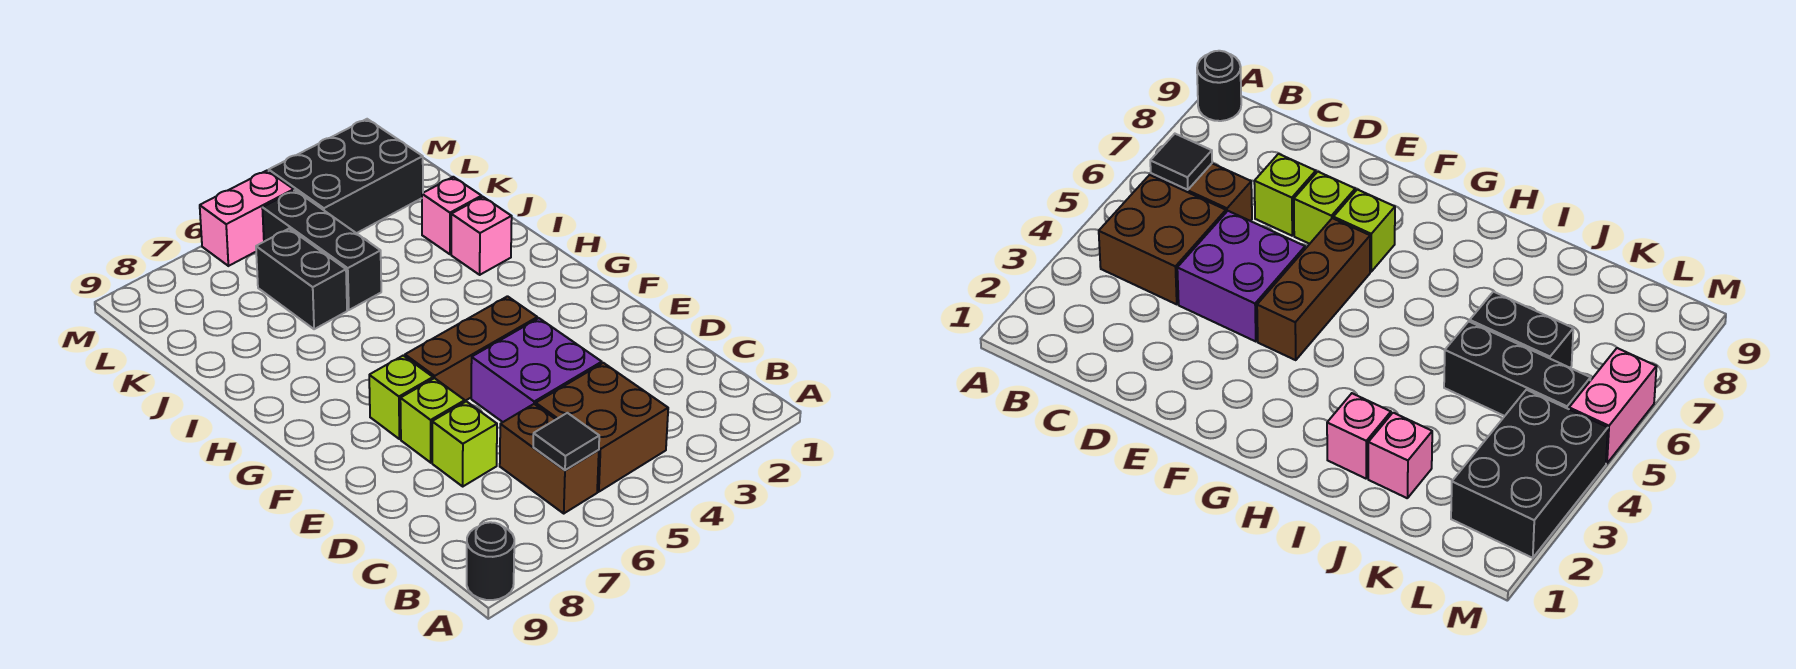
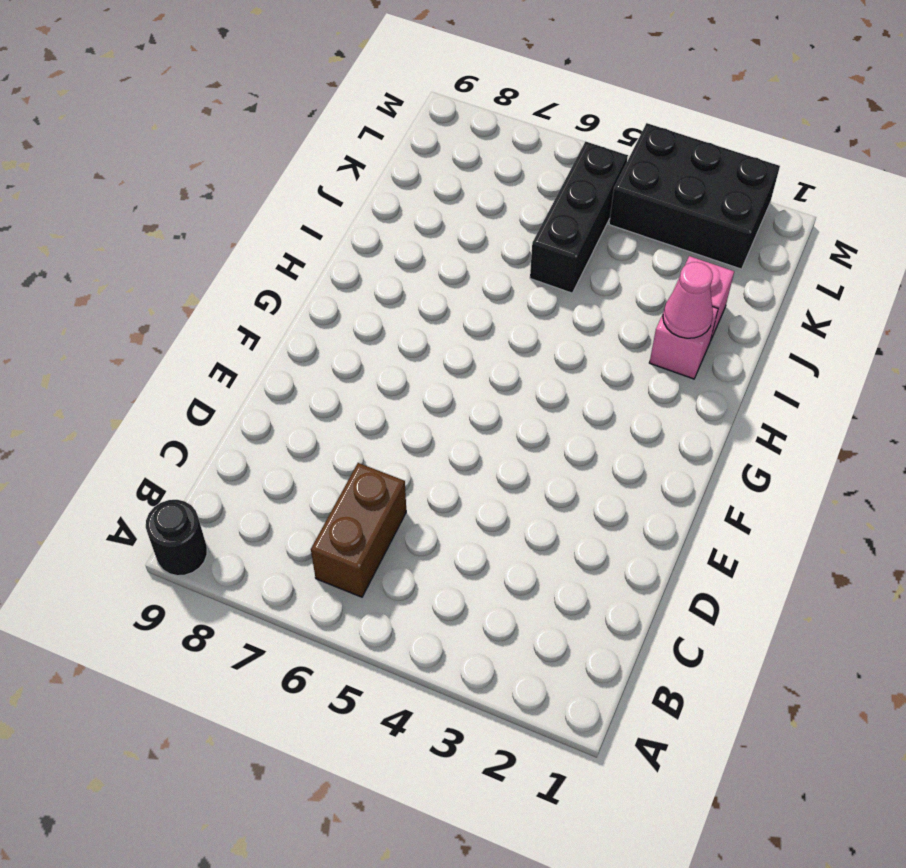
pink 1x1 cone [663,262,713,338] -> none
none -> brown 2x2 brick [536,363,668,492]
none -> purple 2x2 brick [471,318,602,422]
none -> lime 1x1 brick [432,401,497,486]

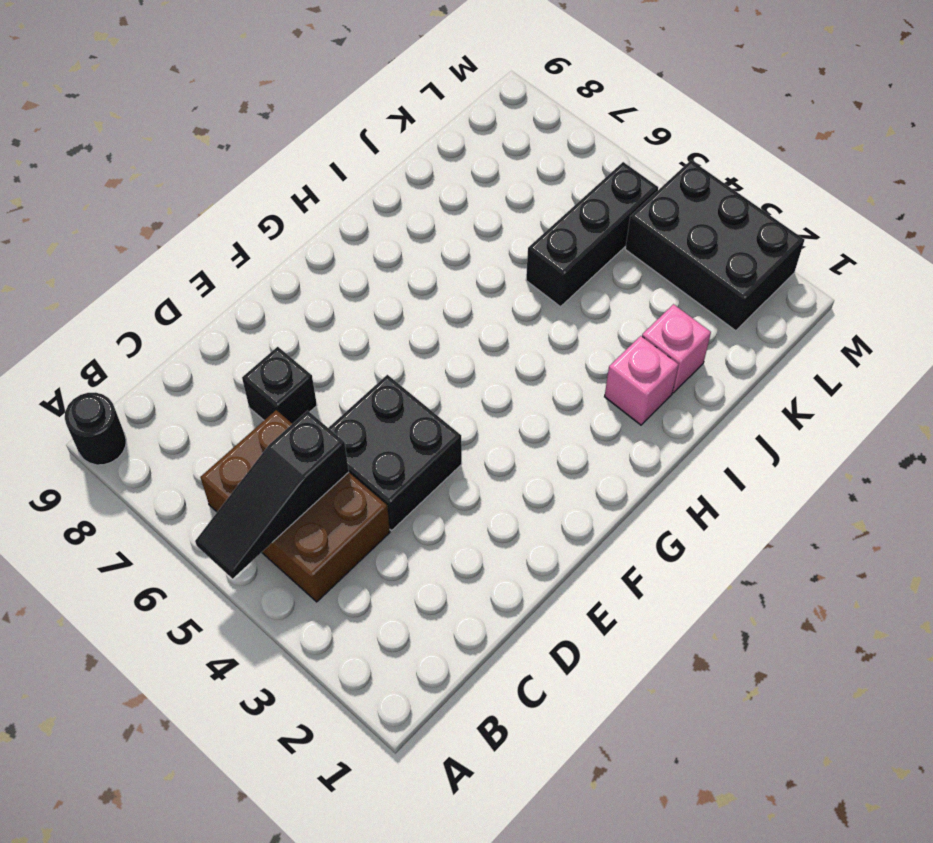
black 1x3 slope [195,411,349,579] -> none
black 2x2 brick [329,375,462,530] -> purple 2x2 brick [471,318,602,422]
black 1x1 brick [242,347,317,424] -> lime 1x1 brick [432,401,497,486]
none -> lime 1x1 brick [400,378,465,463]
none -> brown 1x3 brick [405,296,537,401]
none -> lime 1x1 brick [369,356,433,439]

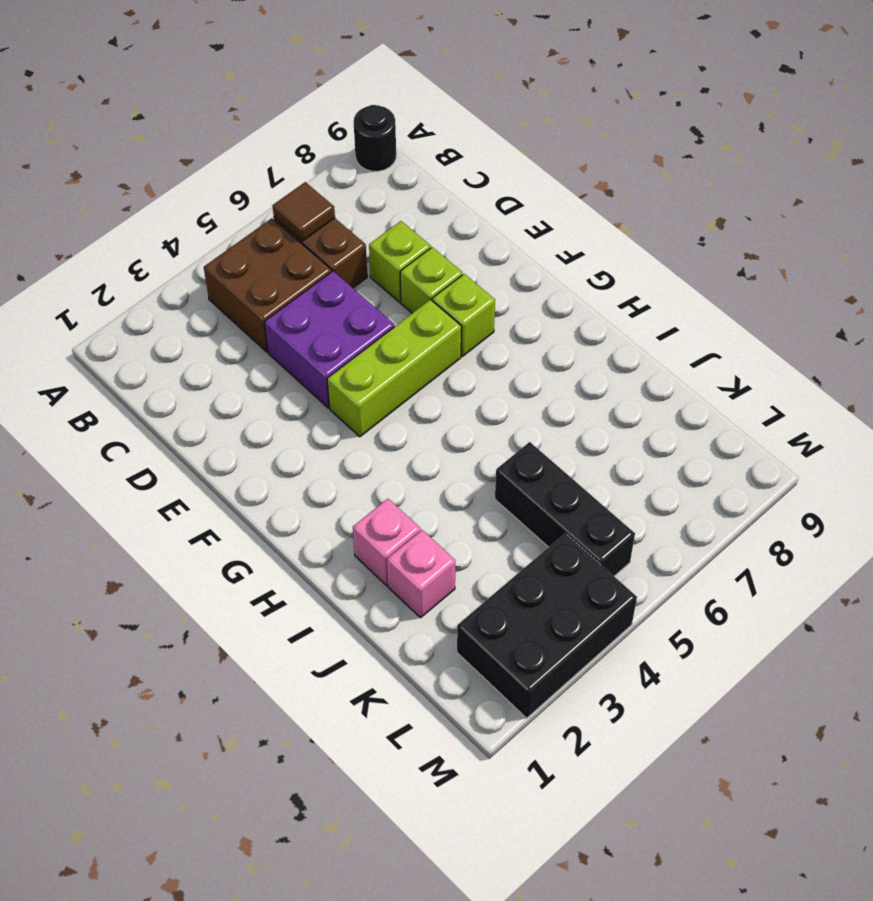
brown 1x1 tile [273,182,335,241] -> black 1x1 tile [533,413,599,470]
lime 1x3 brick [327,299,461,437] -> brown 1x3 brick [405,296,537,401]
none -> black 1x2 brick [256,229,347,329]
none -> pink 1x2 brick [200,171,294,266]

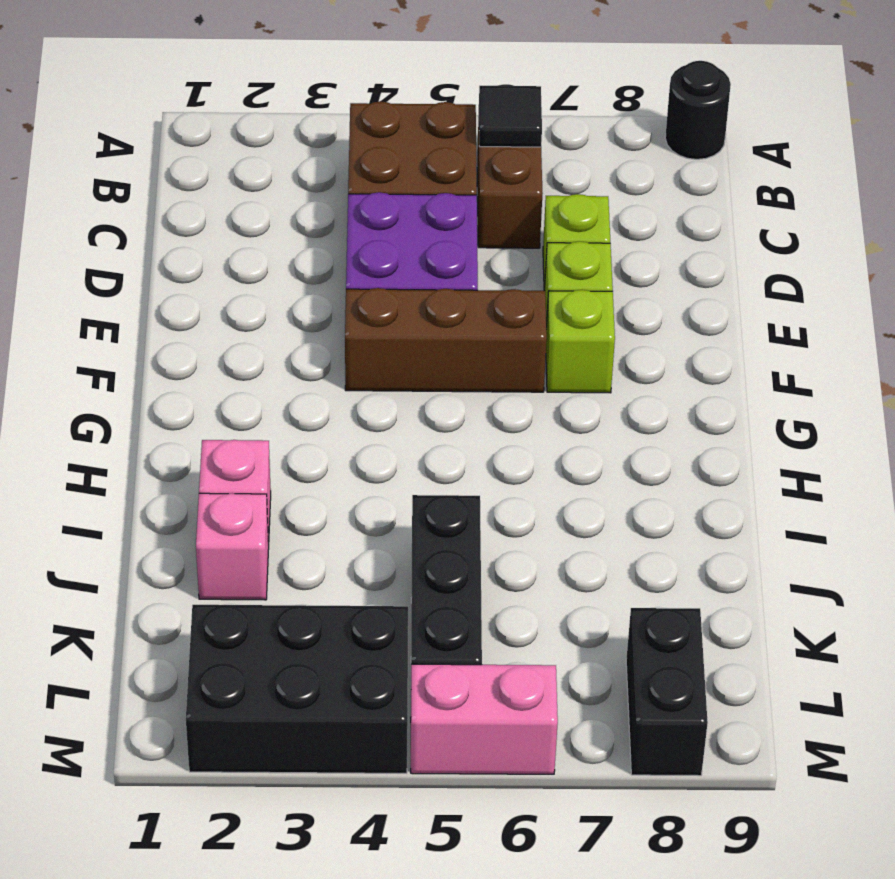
black 1x2 brick [626,608,708,776] -> black 1x2 brick moved to [256,229,347,329]

